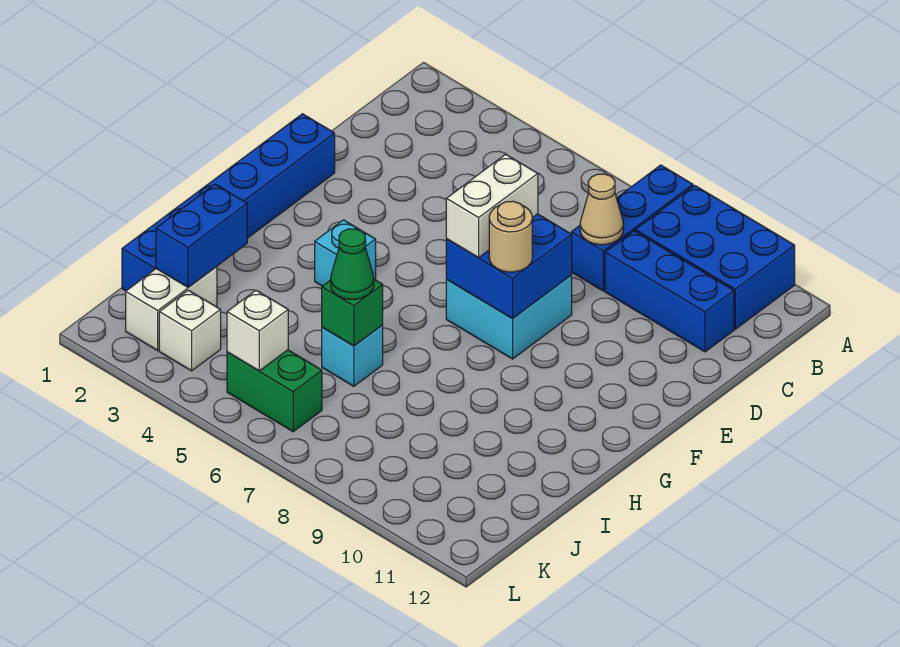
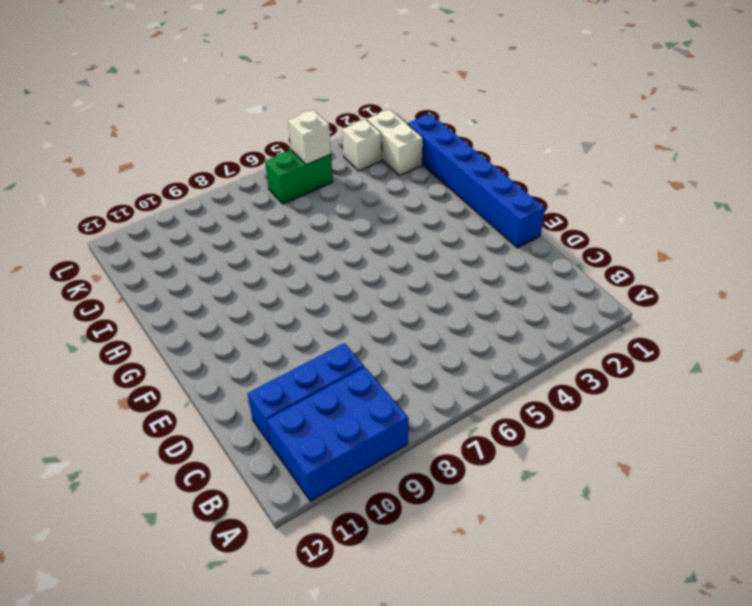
none -> blue 1x3 brick [571,165,693,291]
none -> cyan 2x2 brick [446,275,572,359]
none -> cyan 1x1 brick [315,220,376,286]

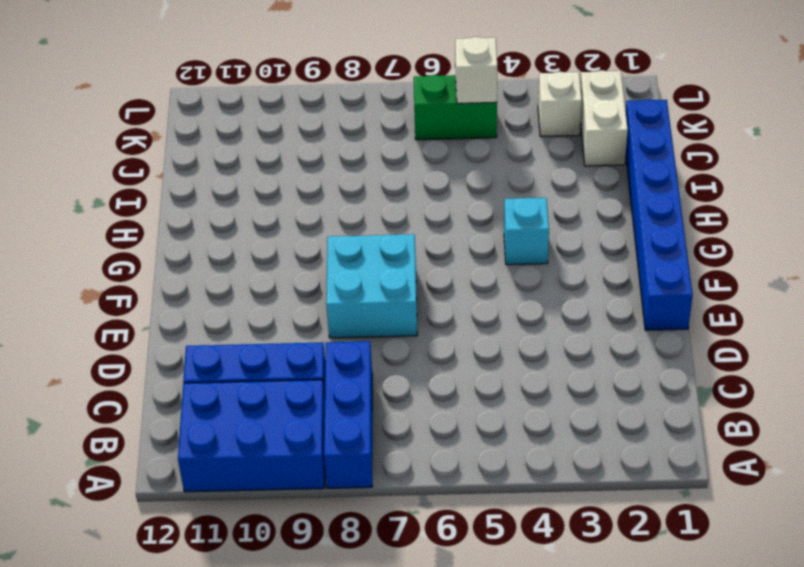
none -> cyan 1x1 brick [322,325,383,386]
none -> tan 1x1 cone [580,174,623,245]
none -> blue 2x2 brick [446,214,572,318]

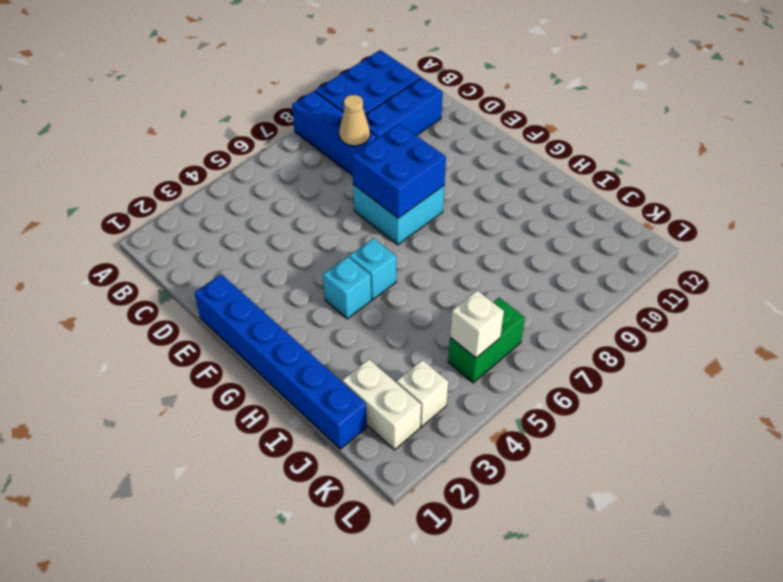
cyan 1x1 brick [349,238,396,300] -> cyan 1x1 brick moved to [322,325,383,386]
none -> blue 1x2 brick [156,184,247,287]
none -> green 1x1 brick [322,279,383,346]
none -> white 1x2 brick [446,154,538,258]

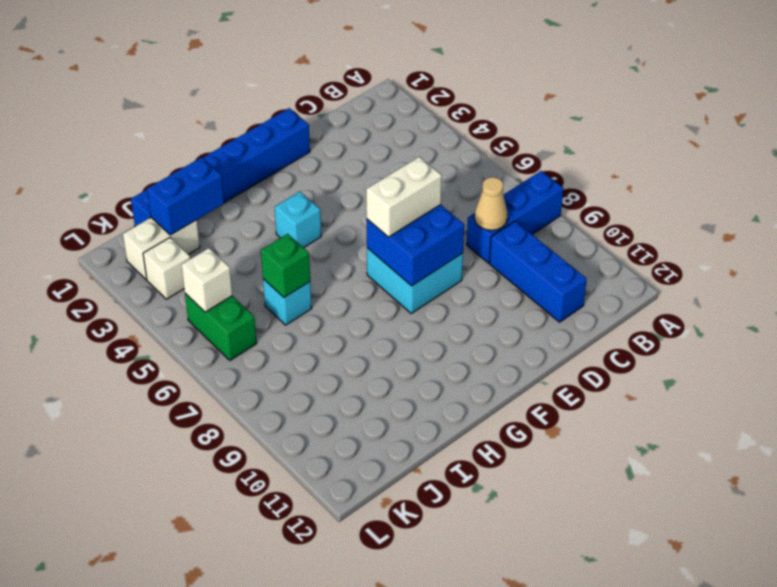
none -> blue 2x3 brick [635,185,795,329]
none -> tan 1x1 round brick [489,201,532,272]
none -> green 1x1 cone [331,229,374,299]

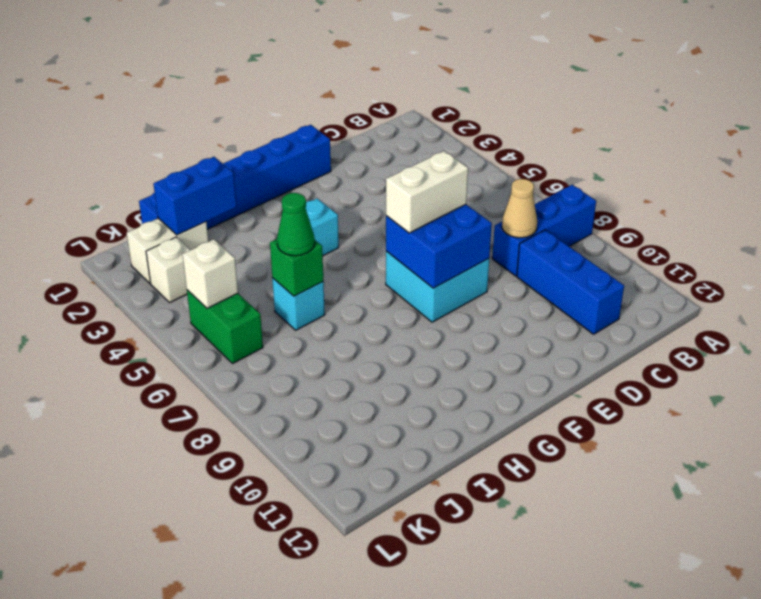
none -> blue 2x3 brick [635,185,795,329]
none -> tan 1x1 round brick [489,201,532,272]

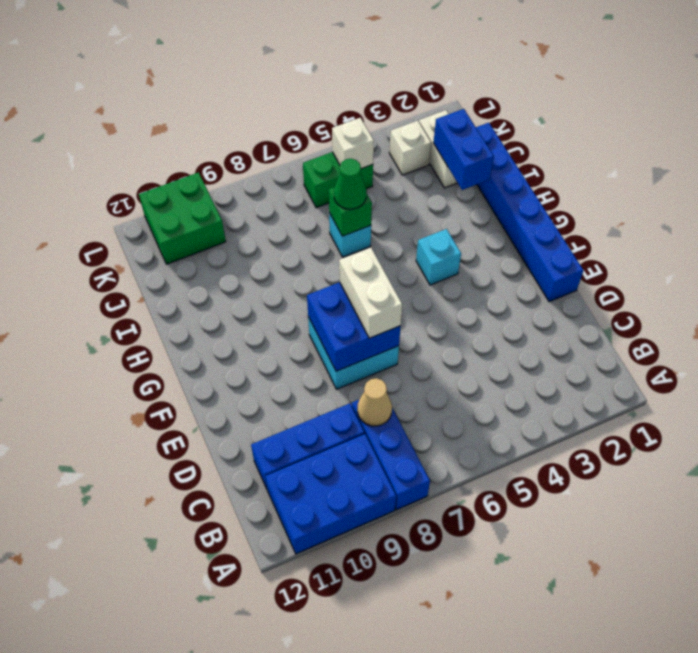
green 2x2 brick [139,172,226,264] -> none
none -> tan 1x1 round brick [489,201,532,272]

